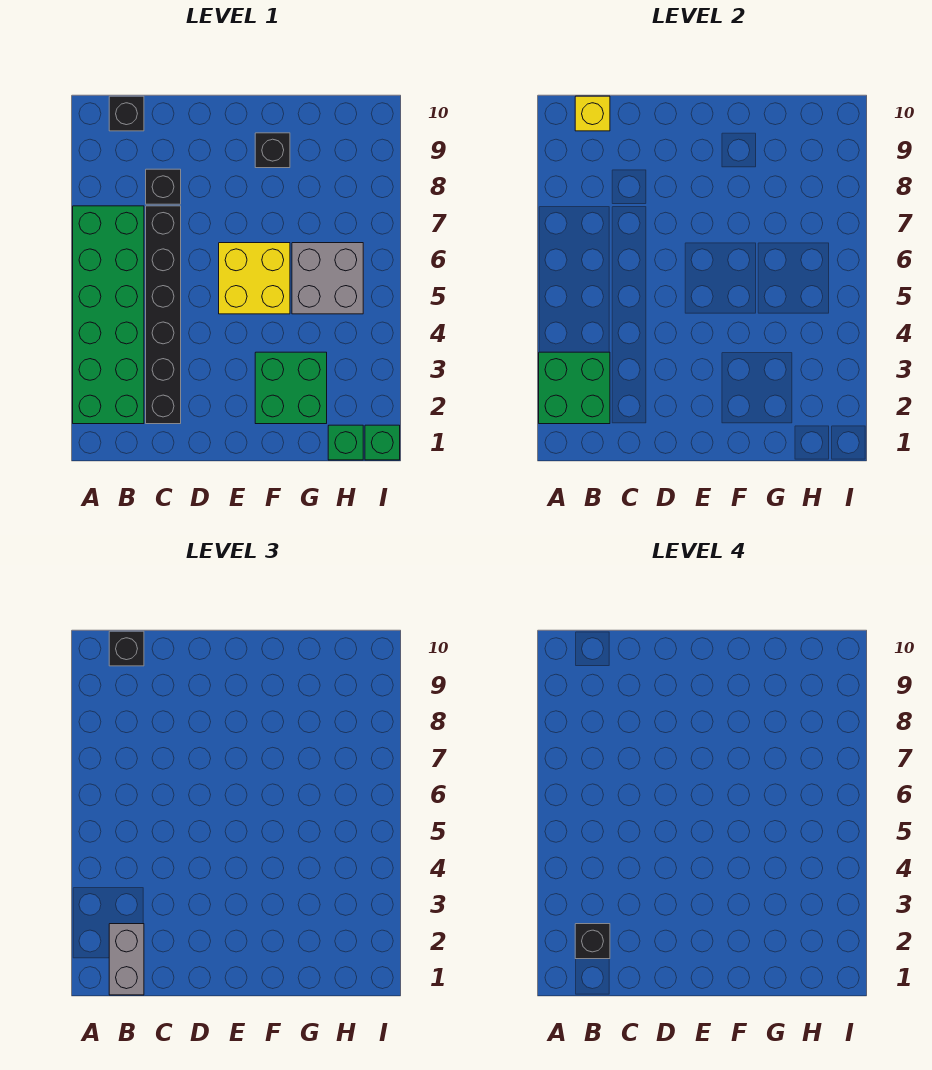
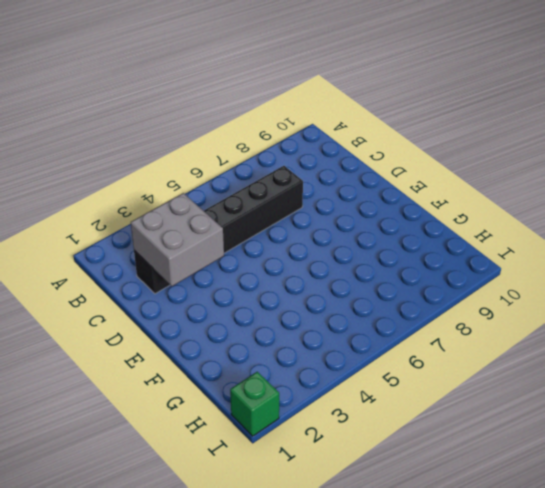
grey 2x2 brick [131,193,224,286] -> grey 2x2 brick moved to [292,243,363,314]
none -> green 2x6 brick [73,206,144,424]
none -> black 1x1 brick [109,96,144,131]
none -> black 1x1 brick [146,169,181,204]

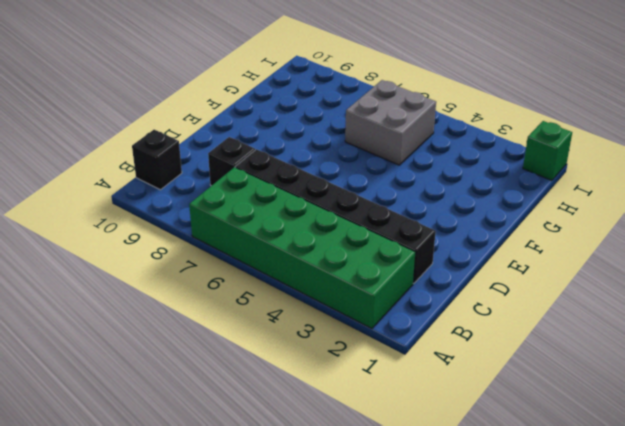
none -> yellow 2x2 brick [219,243,290,314]
none -> green 2x2 brick [255,352,327,424]
none -> black 1x1 brick [255,133,290,168]

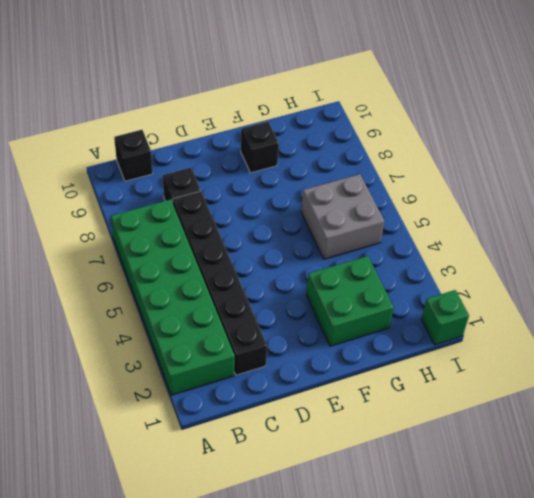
none -> yellow 2x2 brick [219,243,290,314]
none -> green 1x1 brick [328,425,363,460]
none -> green 2x2 brick [539,352,610,424]

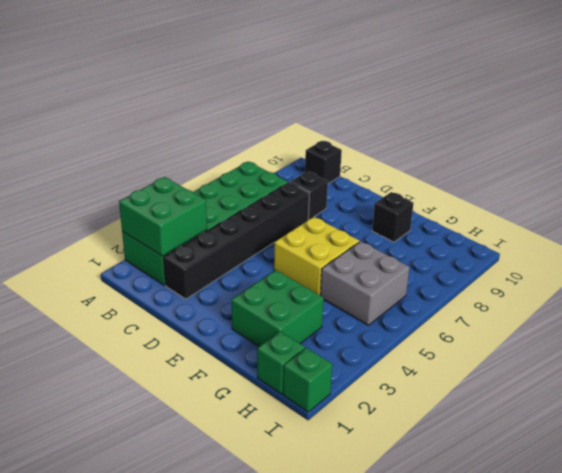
none -> yellow 1x1 brick [575,96,610,131]
none -> grey 1x2 brick [109,924,144,995]
none -> black 1x1 brick [109,631,144,666]

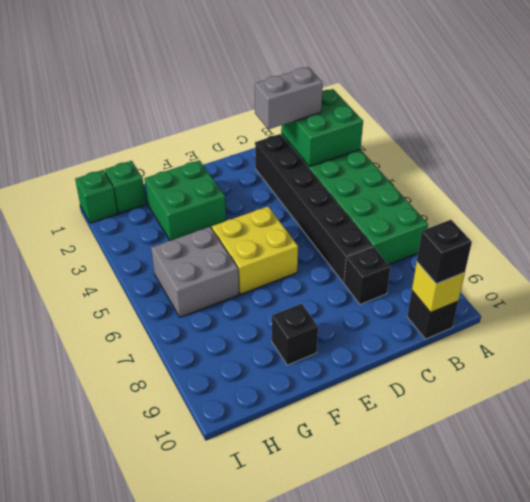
grey 1x2 brick [255,67,323,129] -> grey 1x2 brick turned to [109,924,144,995]
none -> black 1x1 brick [575,924,610,959]

